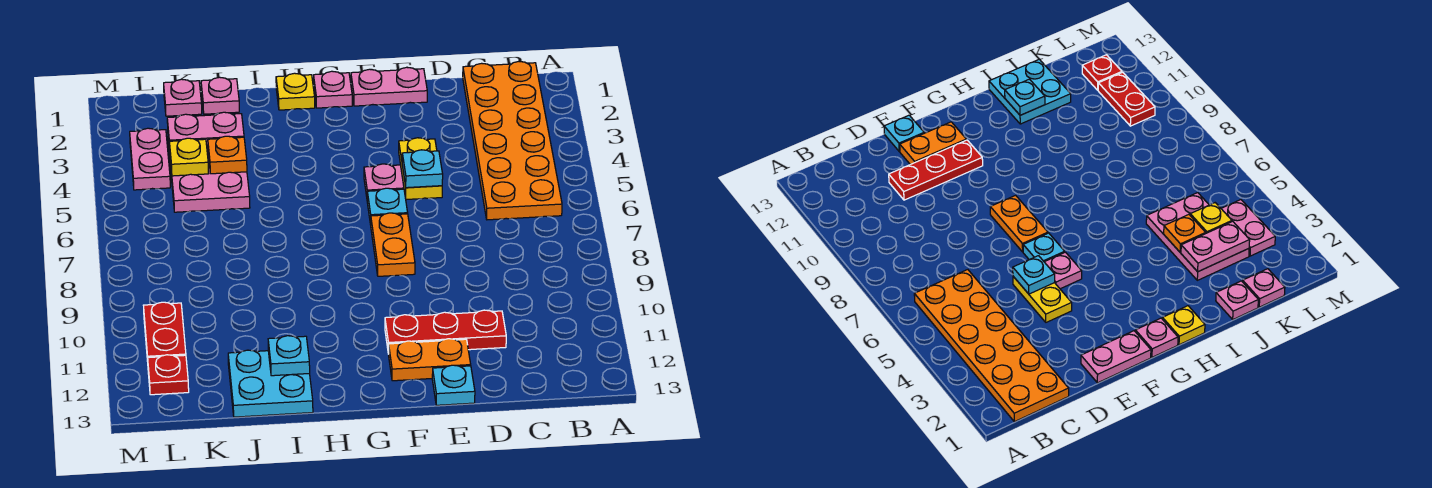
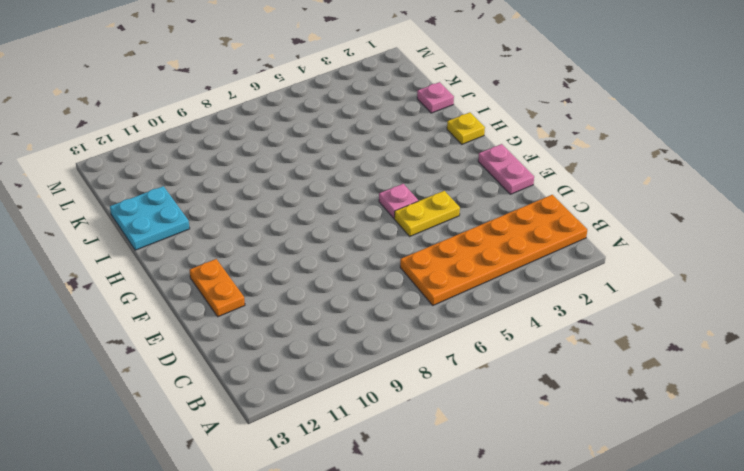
none -> red 1x3 plate [385,310,506,354]
none -> cyan 1x1 plate [432,365,475,405]
none -> cyan 1x1 plate [367,188,408,225]

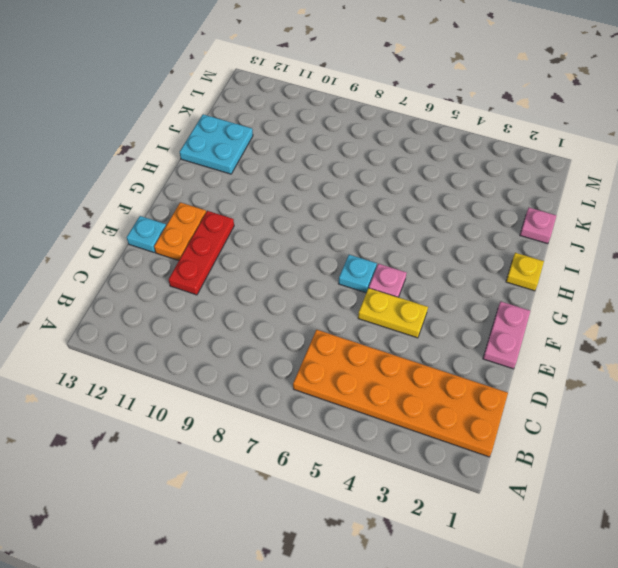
none -> orange 1x2 plate [371,213,415,276]
none -> pink 1x1 plate [314,71,352,108]
none -> pink 2x3 plate [168,138,250,212]

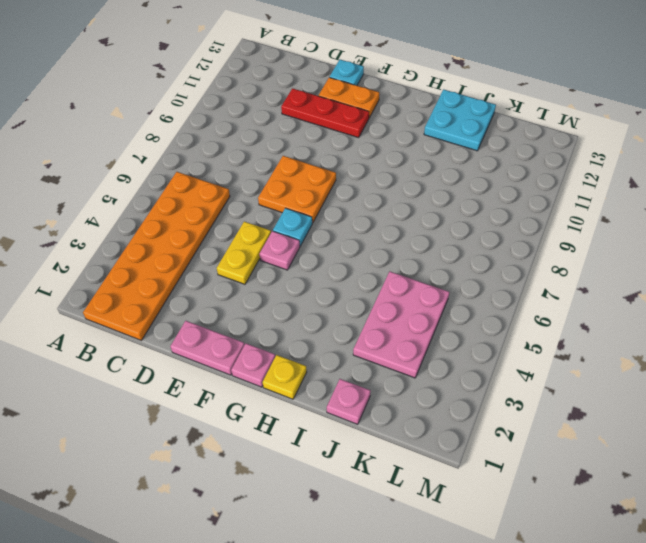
orange 2x2 plate [258,156,336,223] -> orange 1x2 plate [371,213,415,276]
none -> pink 1x1 plate [164,79,202,116]
none -> pink 1x2 plate [130,128,170,190]
none -> red 1x2 plate [143,302,186,361]

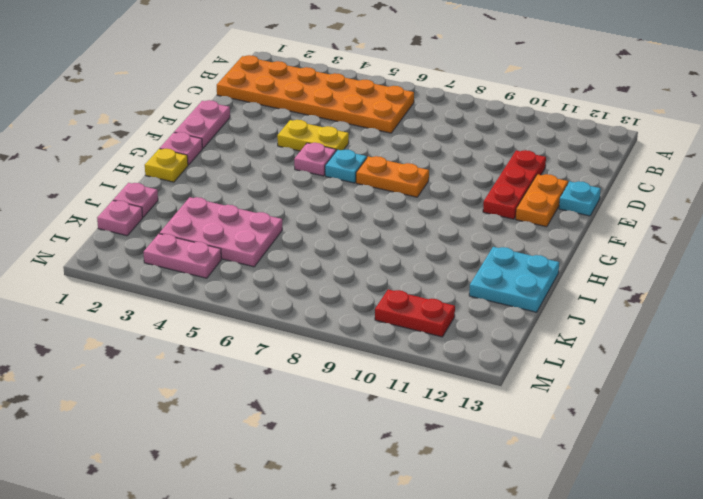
none -> red 1x1 plate [148,355,189,395]
none -> cyan 1x1 plate [402,150,443,188]
none -> cyan 1x1 plate [268,336,310,376]

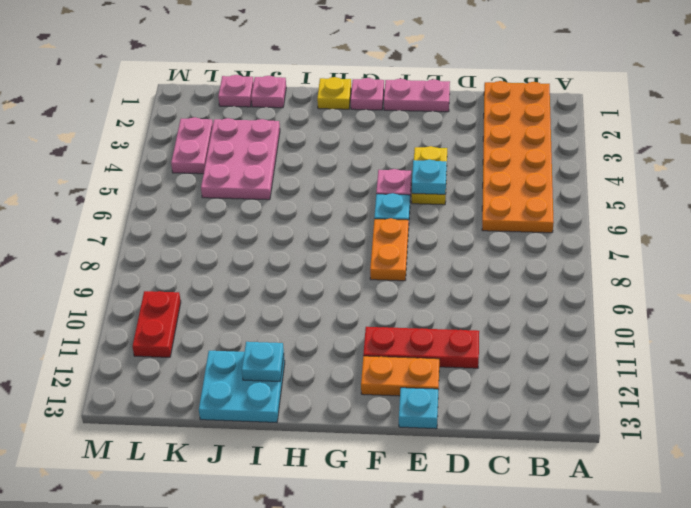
none -> red 1x1 plate [148,355,189,395]
none -> pink 1x2 plate [167,112,244,150]
none -> orange 1x1 plate [208,136,247,174]

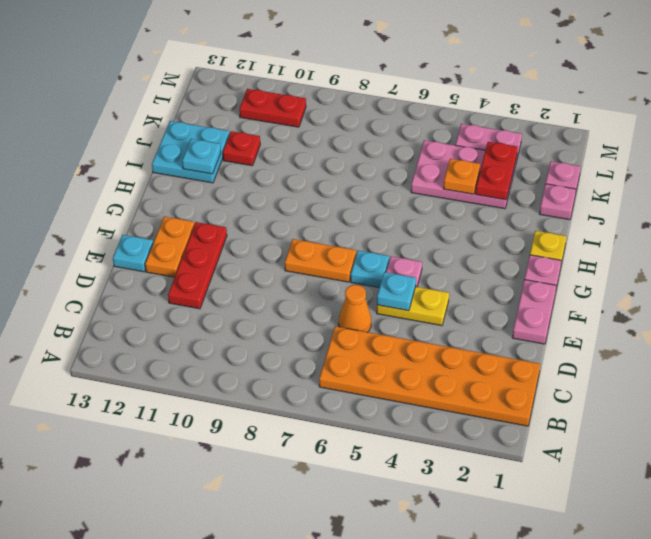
orange 1x1 cone [339,285,371,332] -> none
red 1x2 plate [476,142,518,200] -> pink 1x2 plate [167,112,244,150]
red 1x1 plate [223,131,260,166] -> red 1x1 plate moved to [148,355,189,395]
none -> yellow 1x1 plate [169,138,209,176]

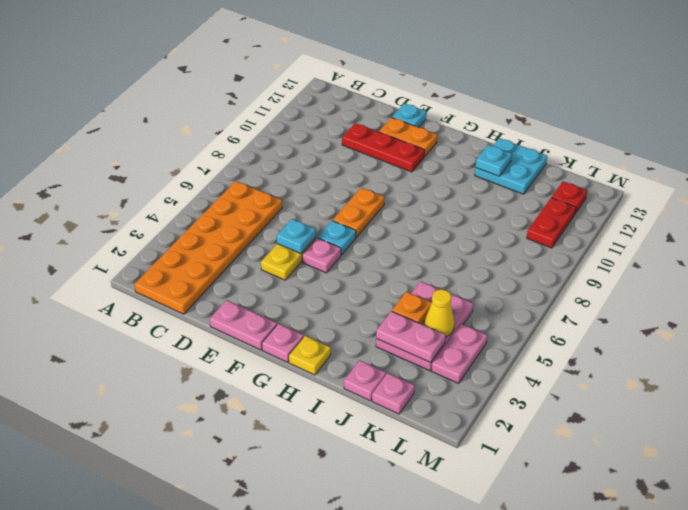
yellow 1x1 cone [425,289,454,337] -> yellow 1x1 plate [169,138,209,176]

